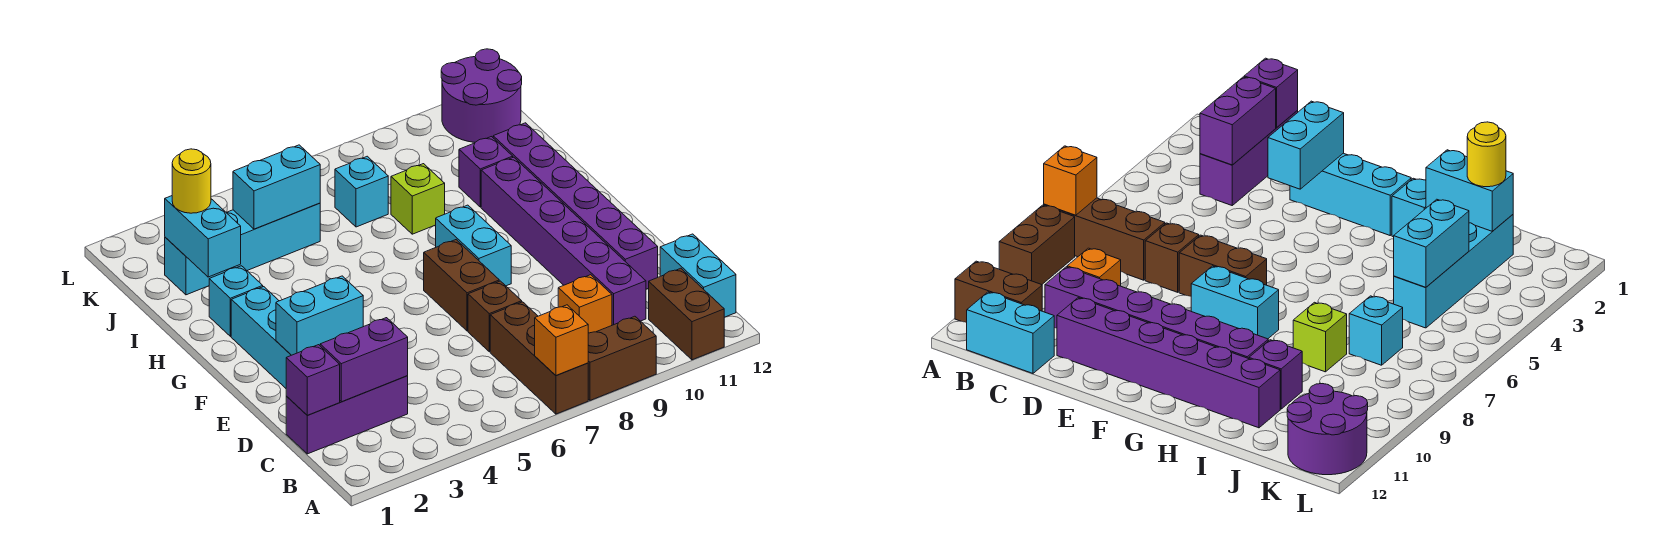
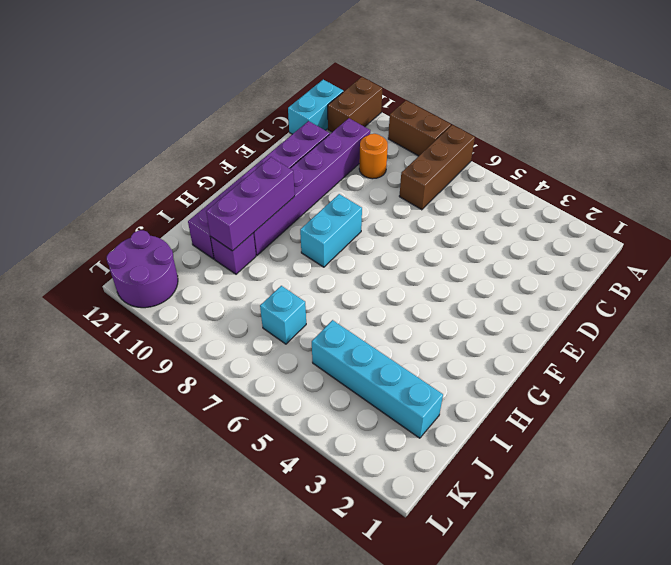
orange 1x1 round brick [359,134,388,179] -> orange 1x1 brick [558,275,612,333]
purple 1x3 brick [206,157,295,251] -> purple 1x3 brick turned to [286,376,408,454]
none -> brown 1x1 brick [468,281,522,352]
none -> cyan 1x3 brick [231,287,291,388]
none -> brown 1x2 brick [424,240,499,331]

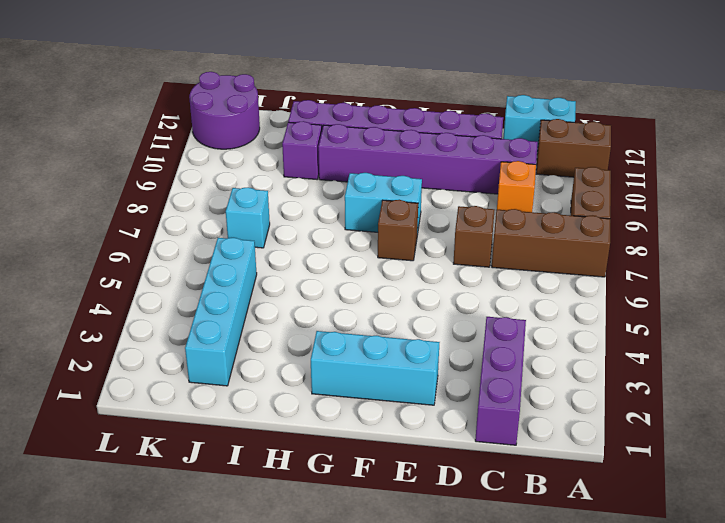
brown 1x1 brick [378,200,418,261] -> brown 1x2 brick [424,240,499,331]
none -> cyan 1x1 brick [209,266,263,336]
none -> lime 1x1 brick [391,164,445,234]
none -> orange 1x1 brick [535,305,588,376]

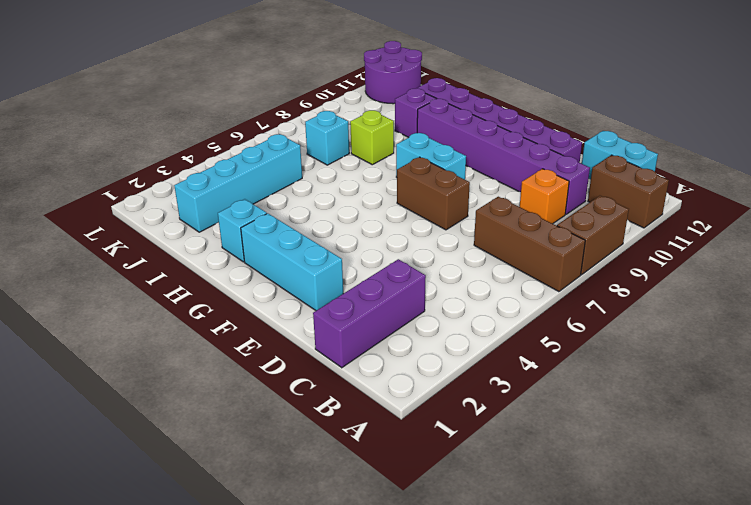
none -> brown 1x1 brick [468,281,522,352]
none -> orange 1x1 brick [535,305,588,376]
none -> purple 1x1 brick [286,345,340,415]

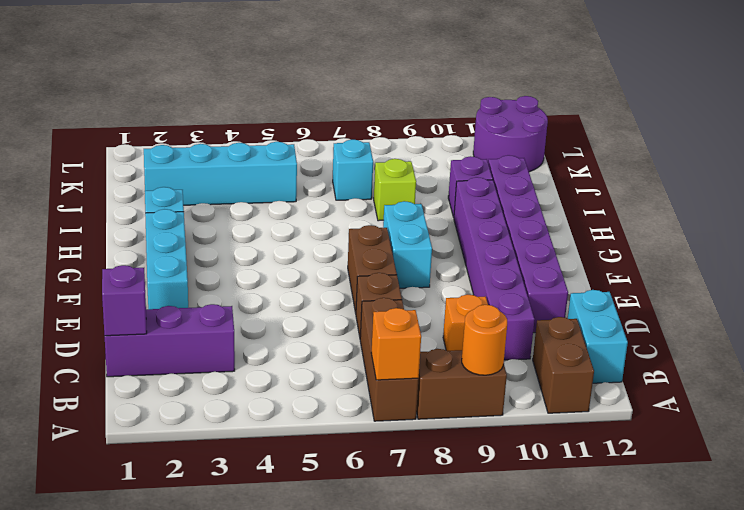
orange 1x1 round brick [462,305,507,375] -> none
none -> purple 1x2 brick [320,318,408,402]
none -> cyan 1x2 brick [276,276,363,355]
none -> cyan 1x2 brick [165,196,241,277]

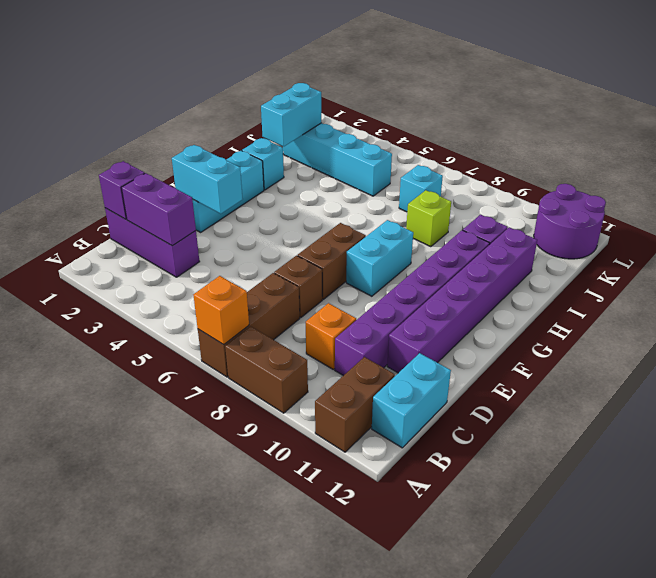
none -> cyan 1x2 brick [233,145,320,229]
none -> yellow 1x1 round brick [172,149,211,213]

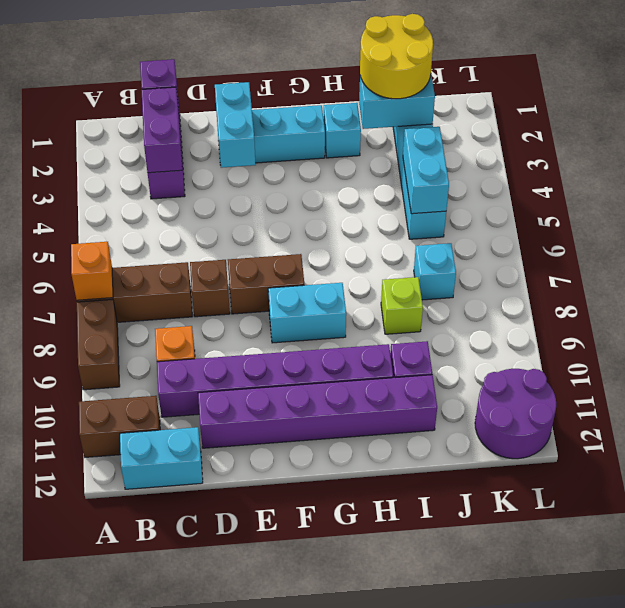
yellow 2x2 round brick [360,14,433,99] -> yellow 1x1 round brick [172,149,211,213]

